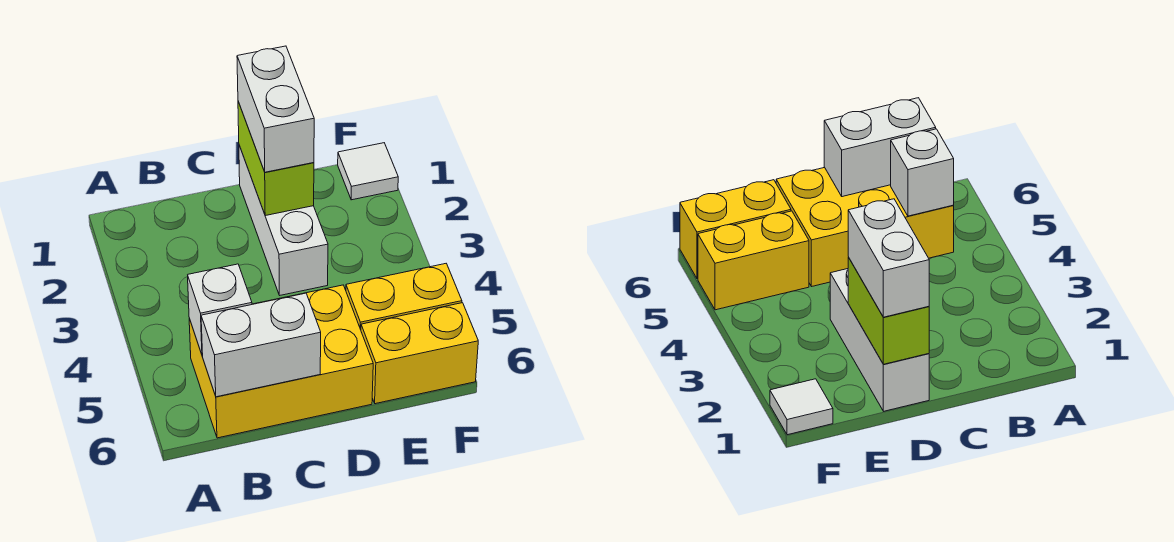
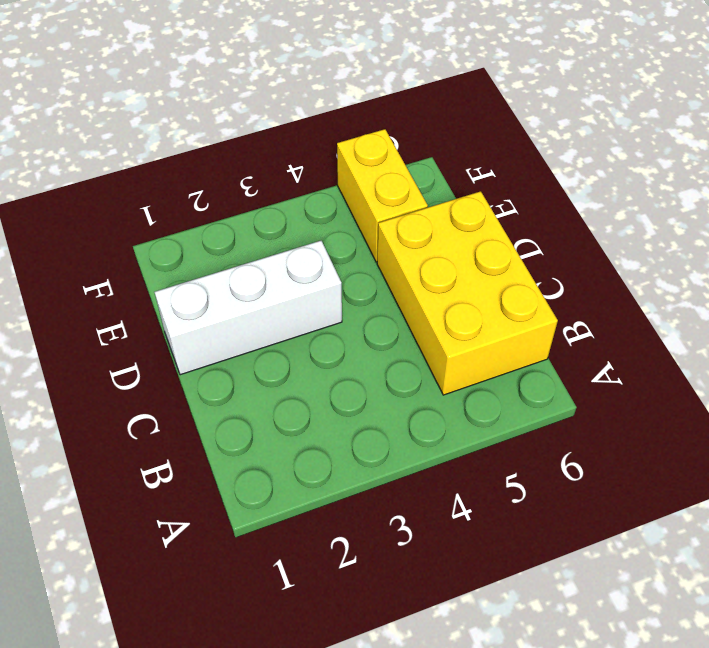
none -> yellow 1x2 brick [361,303,478,404]
none -> white 1x1 tile [338,143,398,200]

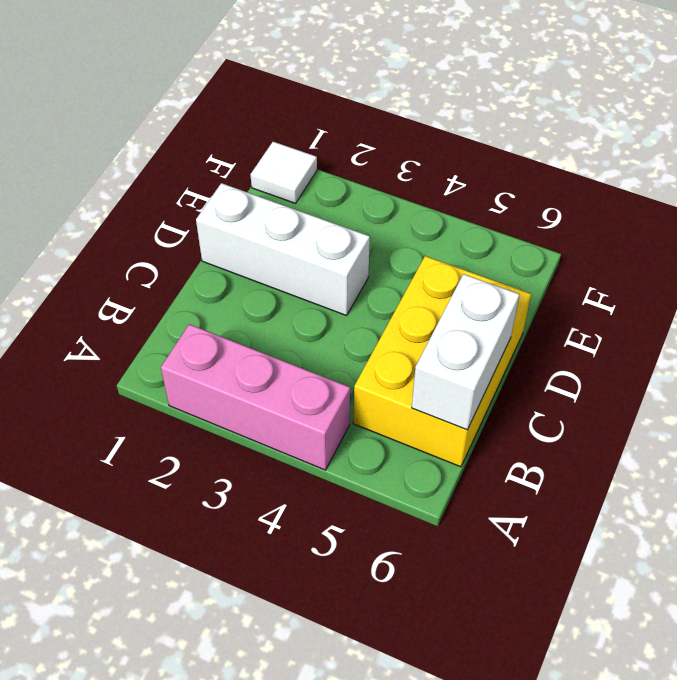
pink 1x3 brick [161,324,350,470] -> none
none -> yellow 1x2 brick [346,264,462,330]
none -> yellow 1x2 brick [361,303,478,404]

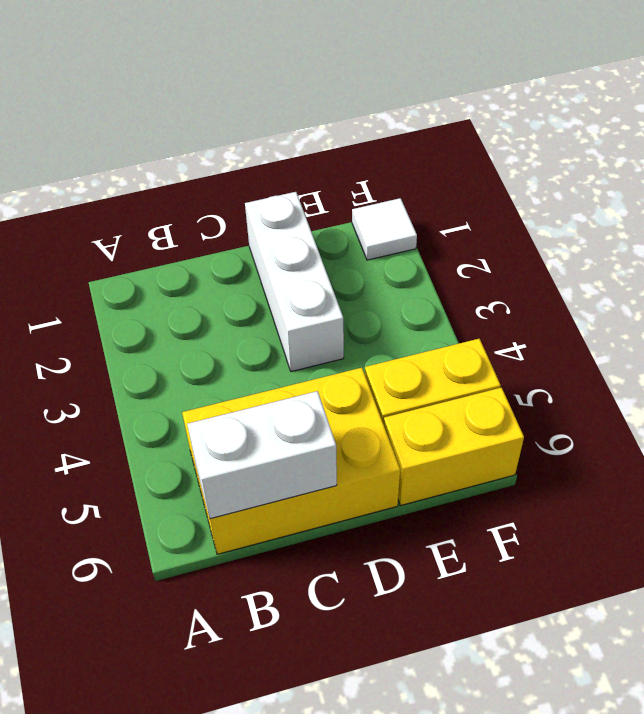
none -> white 1x1 brick [188,264,252,355]
none -> lime 1x2 brick [238,102,314,216]

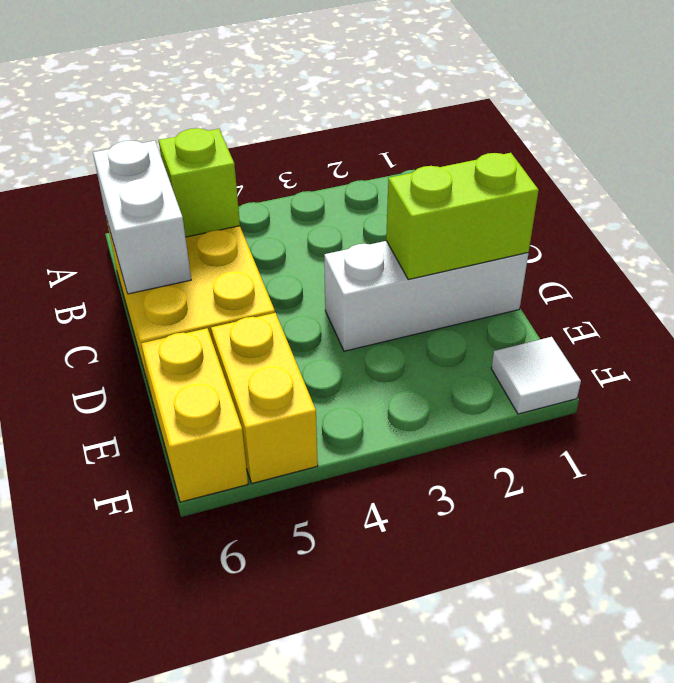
lime 1x1 brick [159,128,240,237] -> white 1x1 brick [188,264,252,355]
none -> white 1x2 brick [237,46,314,172]

